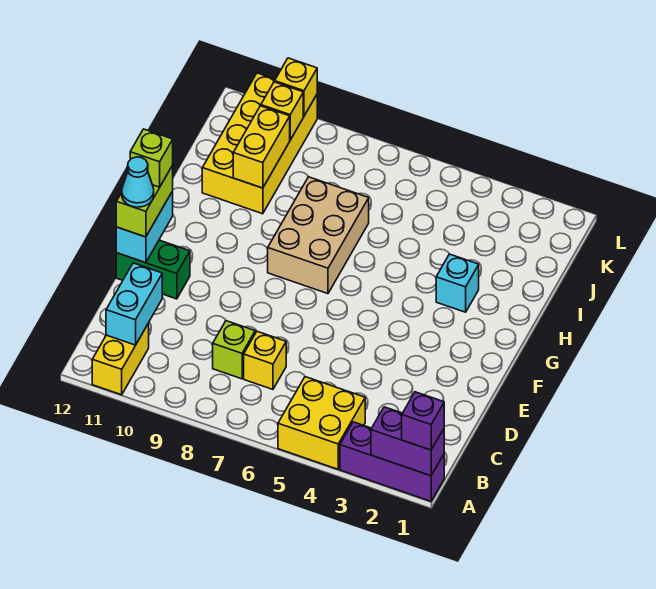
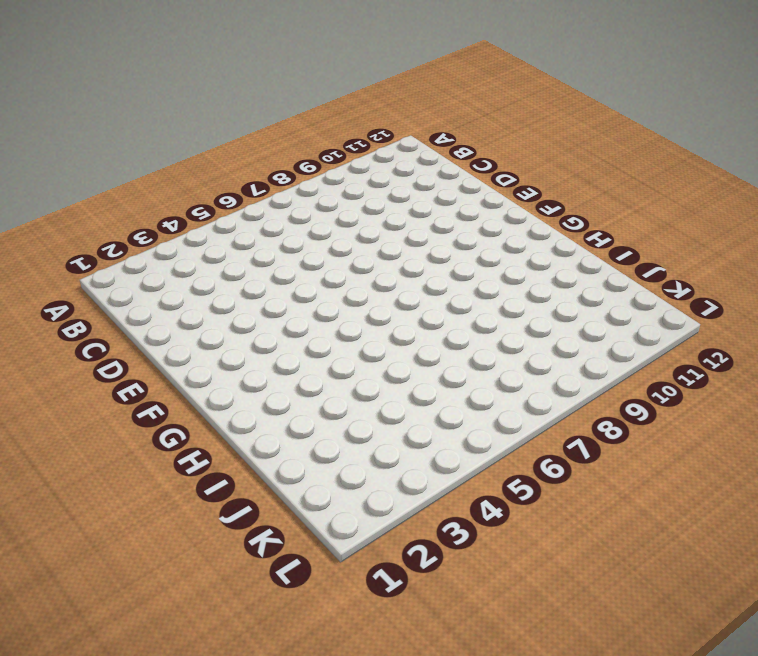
none -> purple 1x3 brick [340,422,444,501]
none -> yellow 2x2 brick [278,377,365,469]
none -> yellow 1x2 brick [92,323,149,395]

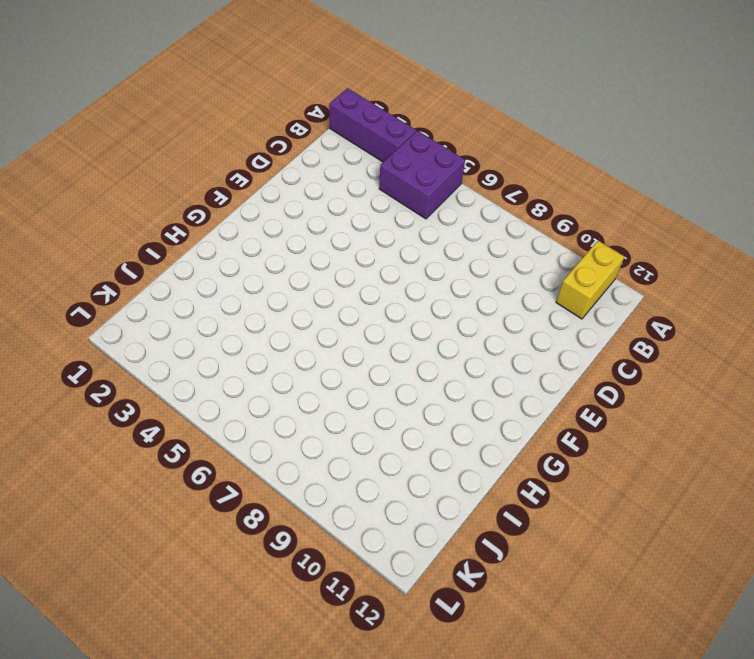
purple 2x2 brick [379,131,465,219] -> yellow 2x2 brick [278,377,365,469]
none -> yellow 1x1 brick [244,331,286,389]
none -> lime 1x1 brick [213,321,255,379]
none -> green 1x2 brick [116,240,190,299]

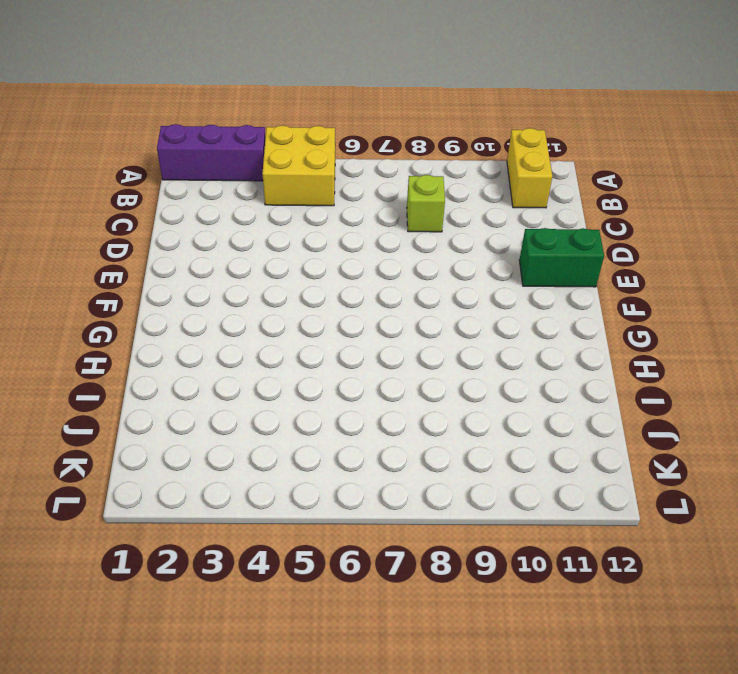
none -> yellow 1x1 brick [244,331,286,389]
none -> tan 2x3 brick [268,177,369,294]
none -> cyan 1x1 brick [436,254,479,312]

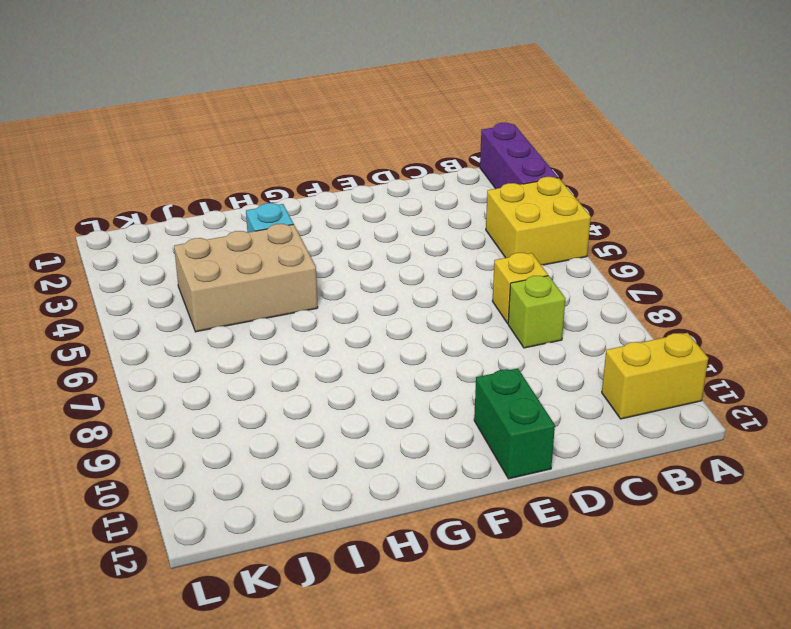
tan 2x3 brick [174,224,318,332] -> tan 2x3 brick moved to [268,177,369,294]
none -> yellow 2x4 brick [202,73,317,214]
none -> purple 1x2 brick [371,407,444,476]
none -> cyan 1x2 brick [106,263,162,345]

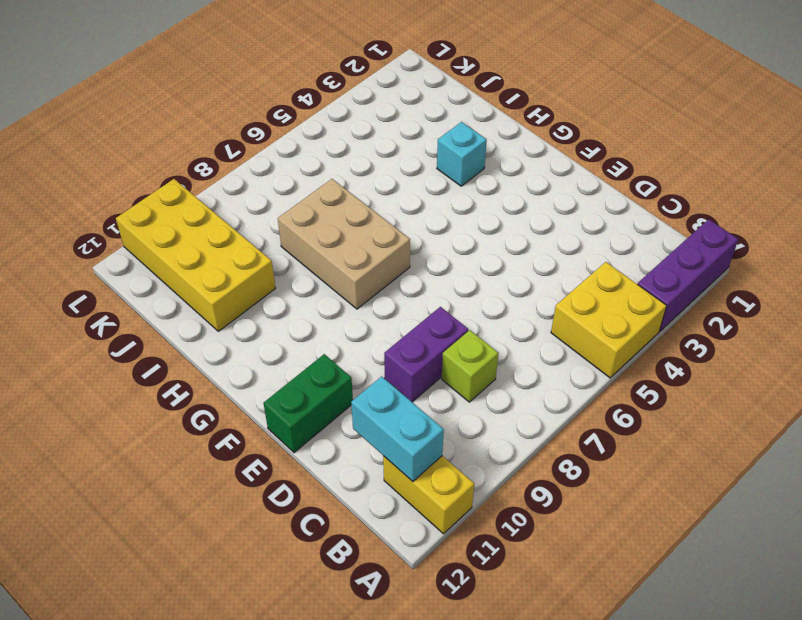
purple 1x2 brick [384,307,468,402] -> purple 1x2 brick moved to [371,407,444,476]
none -> yellow 1x1 brick [244,331,286,389]
none -> cyan 1x2 brick [116,191,173,263]
none -> yellow 1x2 brick [233,106,290,188]

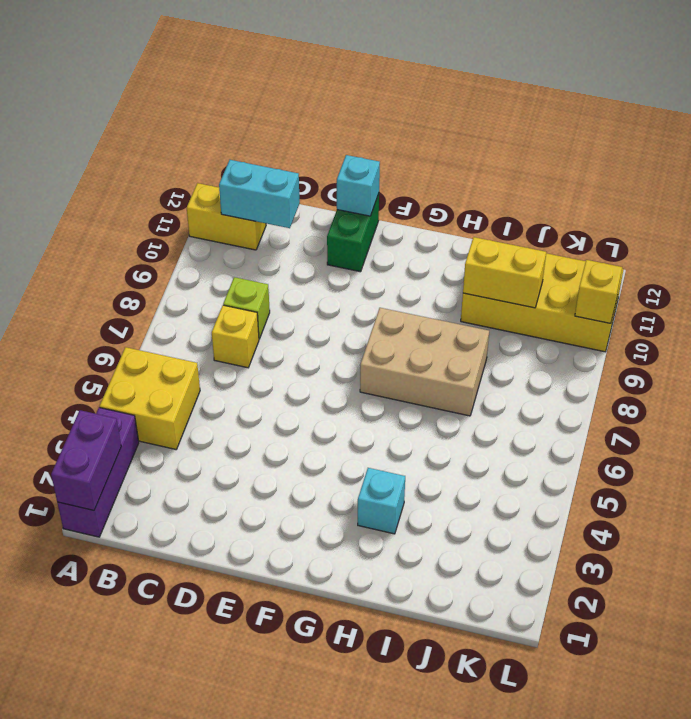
cyan 1x1 brick [337,155,380,216] -> cyan 1x2 brick [116,191,173,263]
none -> yellow 1x1 brick [261,82,303,140]
none -> purple 1x1 brick [402,392,444,450]
none -> lime 1x2 brick [116,166,173,237]

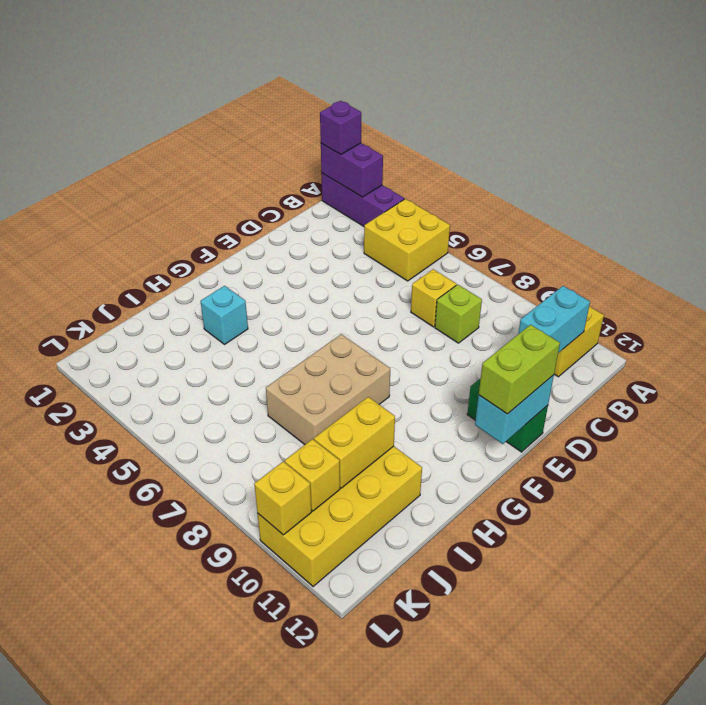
none -> cyan 1x1 cone [122,157,154,207]
none -> lime 1x1 brick [130,129,173,187]

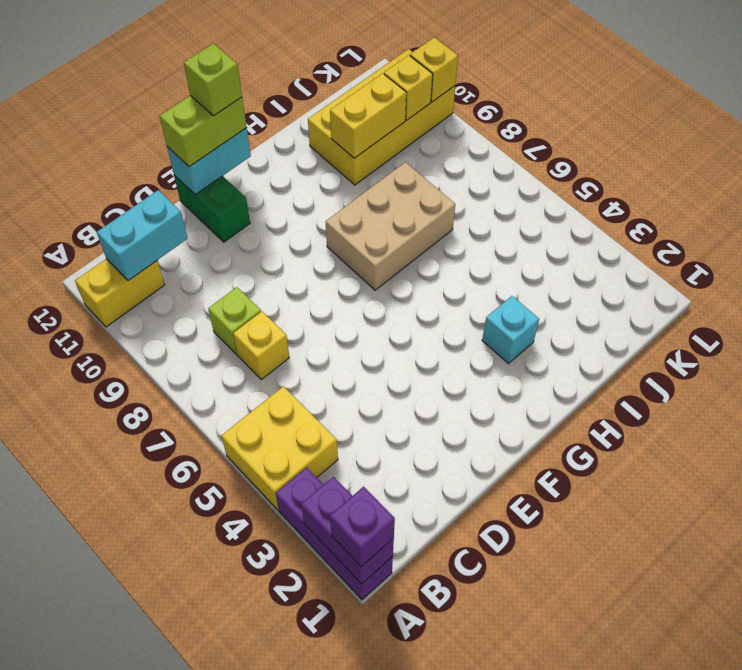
none -> cyan 1x1 cone [122,157,154,207]

